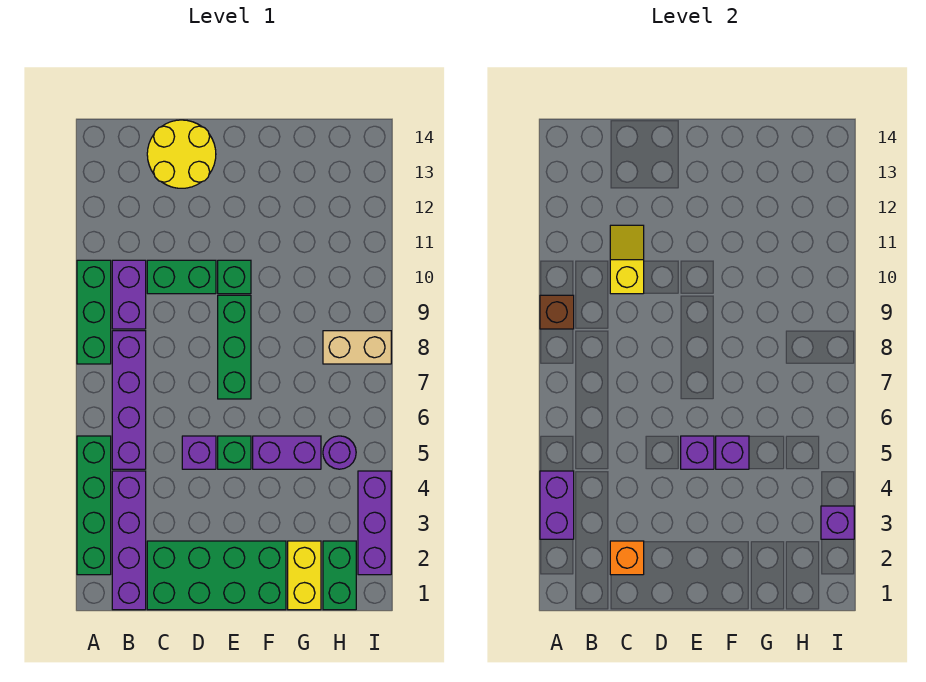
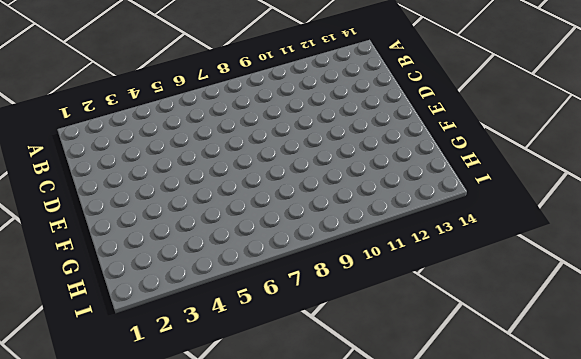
none -> green 1x4 brick [77,436,111,575]
none -> green 1x3 brick [77,260,111,364]
none -> purple 1x4 brick [112,471,146,610]

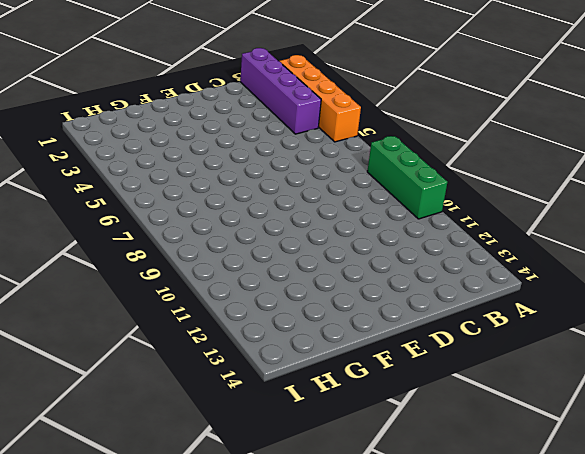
orange 1x4 brick [279,55,361,142] -> green 1x4 brick [77,436,111,575]
none -> purple 1x4 brick [112,331,146,469]
none -> purple 1x2 brick [112,260,146,329]
none -> green 2x4 brick [147,541,286,610]

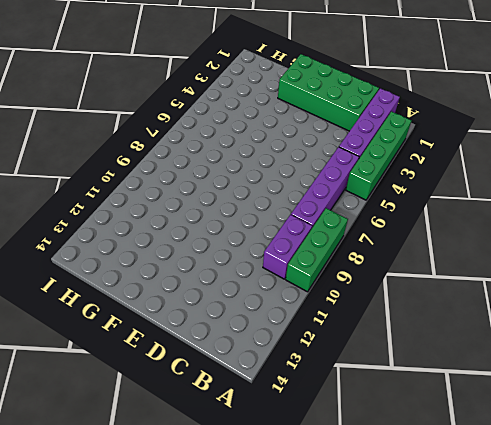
none -> green 1x2 brick [147,260,216,294]
none -> yellow 2x2 round brick [147,120,216,188]
none -> purple 1x1 brick [182,436,216,469]

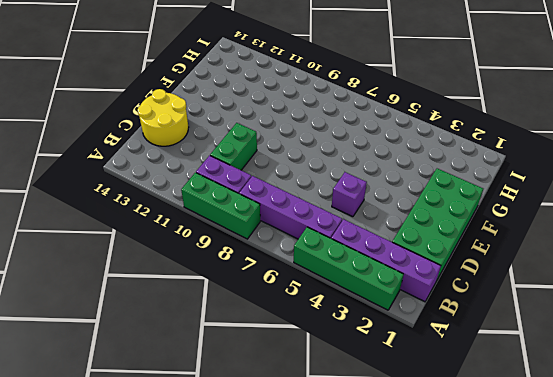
none -> green 1x1 brick [218,436,251,469]
none -> green 1x3 brick [218,295,251,399]
none -> green 1x1 brick [218,260,251,294]

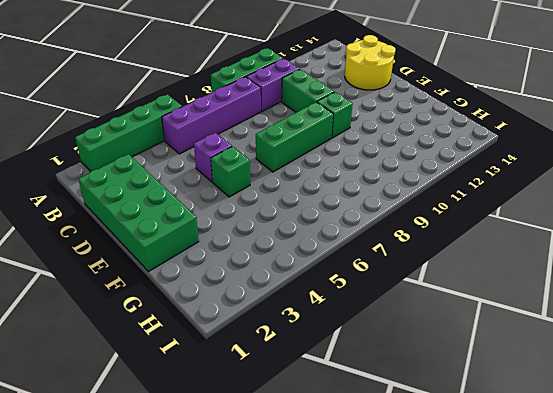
none -> purple 1x4 brick [112,471,146,610]
none -> purple 1x2 brick [253,436,321,469]
none -> yellow 1x2 brick [288,541,321,610]

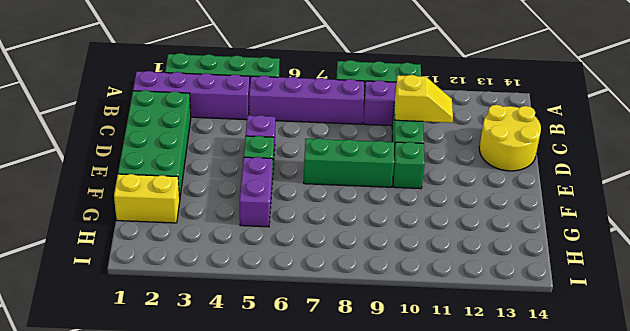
none -> green 1x2 brick [323,541,356,610]
none -> purple 1x1 round brick [323,436,356,469]
none -> tan 1x2 brick [323,331,391,364]

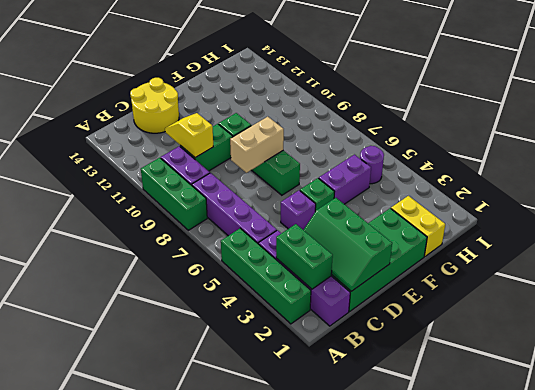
green 1x2 brick [276,224,333,289] -> green 1x2 brick moved to [323,541,356,610]
green 2x3 slope [304,198,392,291] -> orange 1x1 brick [610,541,644,575]
tan 1x2 brick [230,117,284,173] -> tan 1x2 brick moved to [323,331,391,364]
none -> purple 1x3 brick [358,471,391,575]
none -> purple 1x2 brick [540,471,574,539]
none -> brown 1x1 brick [540,295,574,329]

